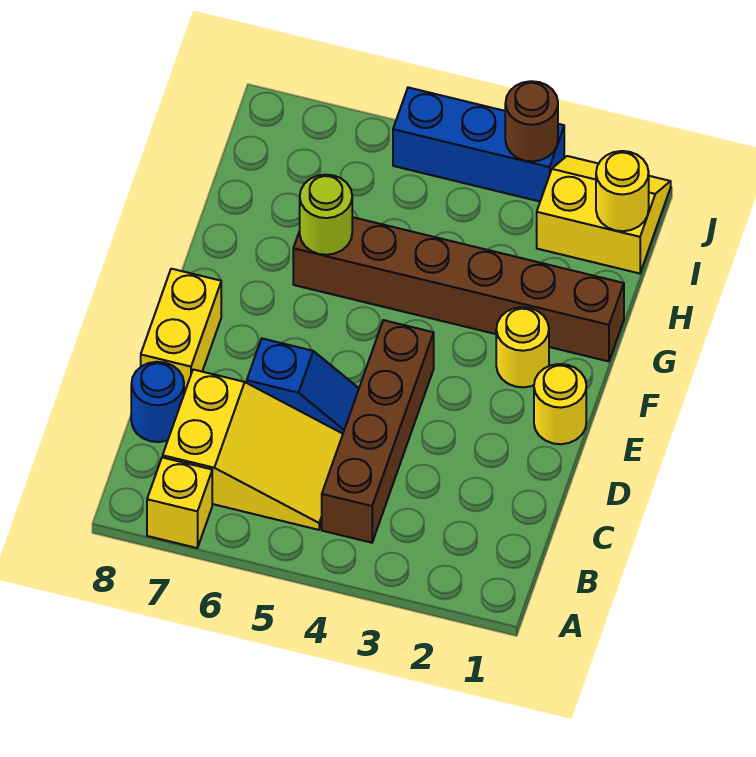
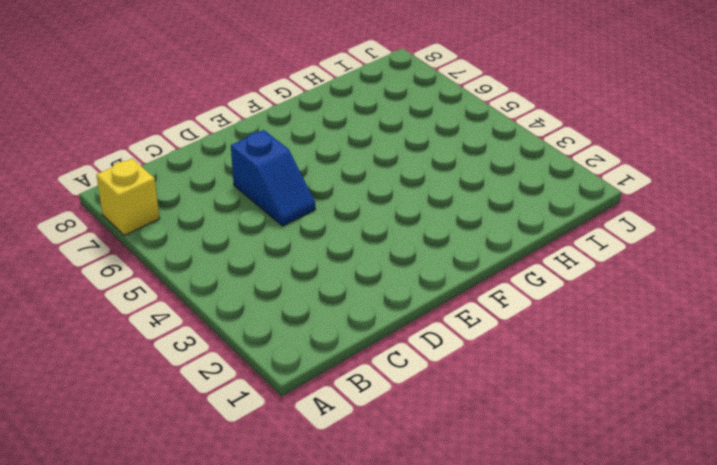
none -> brown 1x4 brick [322,320,434,543]
none -> yellow 2x3 slope [163,370,343,530]
none -> blue 1x1 round brick [131,362,184,442]

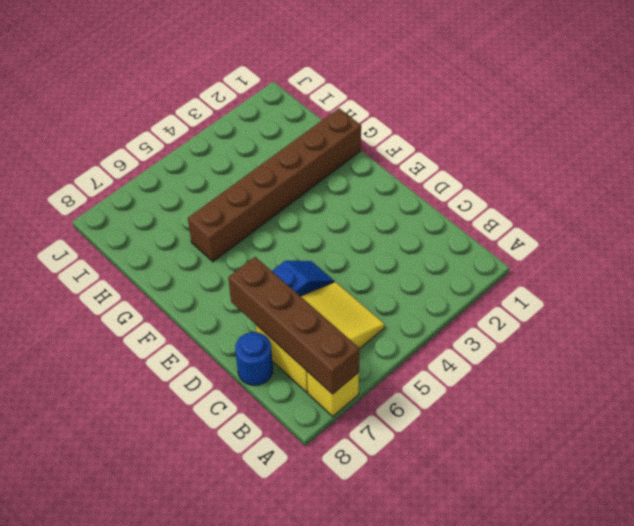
brown 1x4 brick [228,257,360,394] -> brown 1x4 brick moved to [322,320,434,543]
none -> yellow 1x2 brick [141,269,221,393]
none -> yellow 1x1 round brick [534,364,586,444]
none -> yellow 1x1 round brick [496,307,549,387]

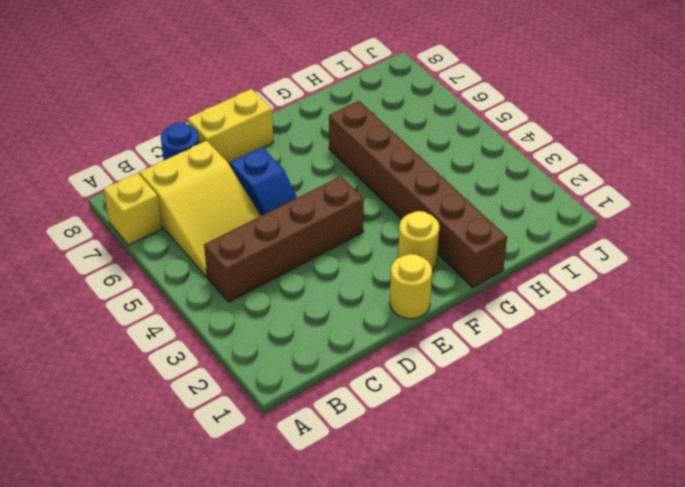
none -> yellow 2x2 slope [537,156,671,273]
none -> blue 1x3 brick [393,87,564,201]
none -> lime 1x1 round brick [300,175,352,255]

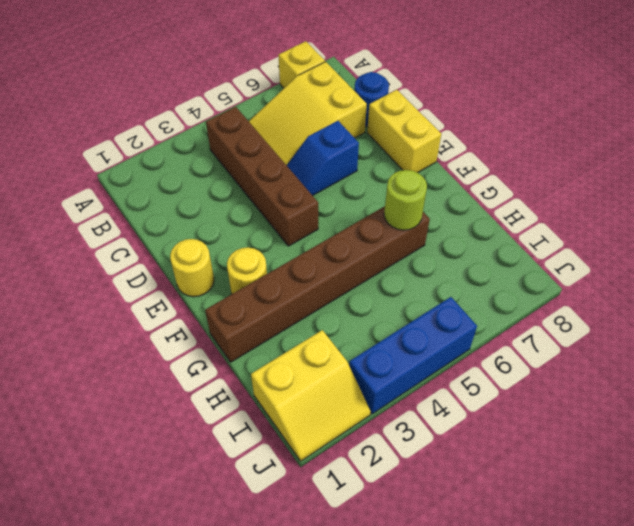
none -> yellow 1x1 round brick [596,151,649,231]
none -> brown 1x1 round brick [505,81,558,162]

